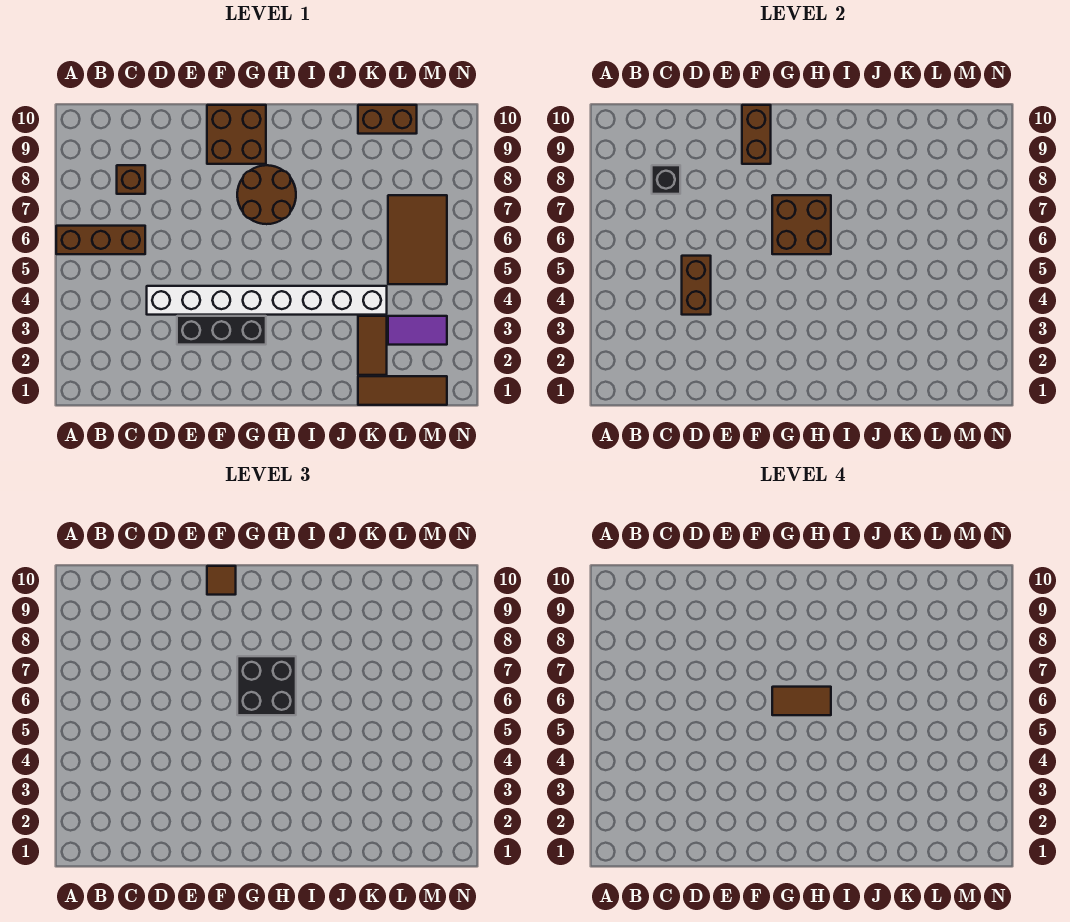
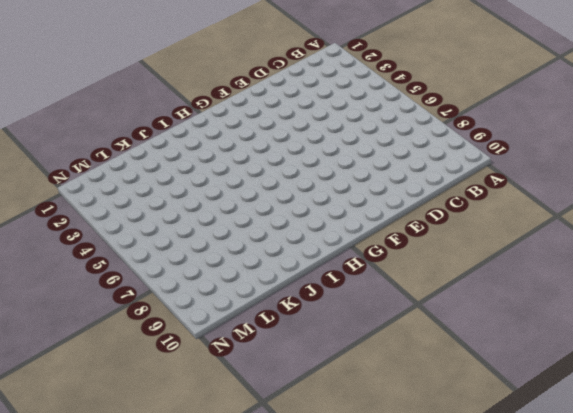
none -> brown 1x3 brick [56,226,145,254]
none -> brown 1x1 brick [117,165,145,194]
none -> white 1x8 brick [147,286,387,315]

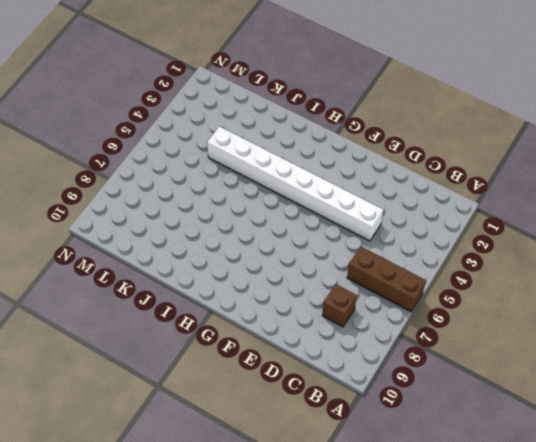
none -> black 1x3 brick [177,316,266,345]
none -> brown 2x2 brick [207,105,266,164]
none -> brown 2x2 round brick [237,165,296,224]

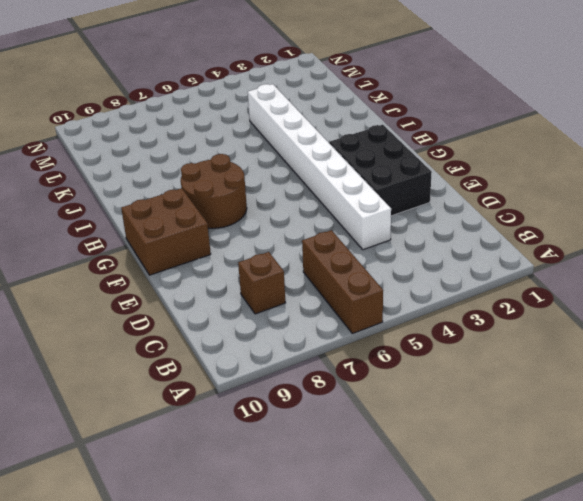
black 2x3 brick [329,125,432,216] -> black 1x3 brick [177,316,266,345]
none -> brown 1x3 tile [358,376,447,405]
none -> brown 1x2 tile [358,316,387,375]
none -> brown 1x2 brick [358,105,417,134]

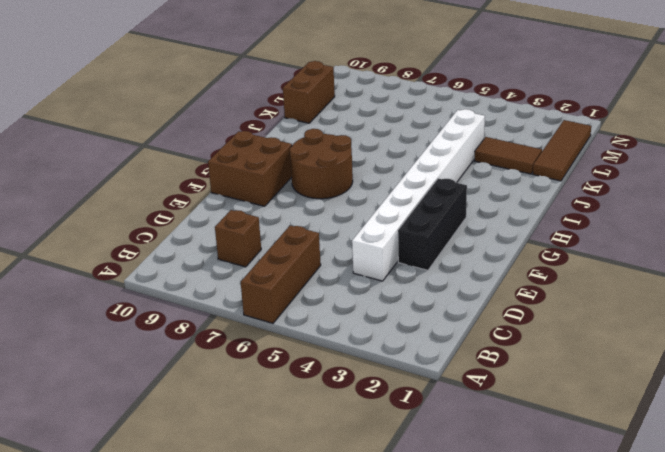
none -> purple 1x2 tile [388,316,447,345]
none -> brown 2x3 tile [388,195,447,284]
none -> black 1x1 brick [652,165,680,194]

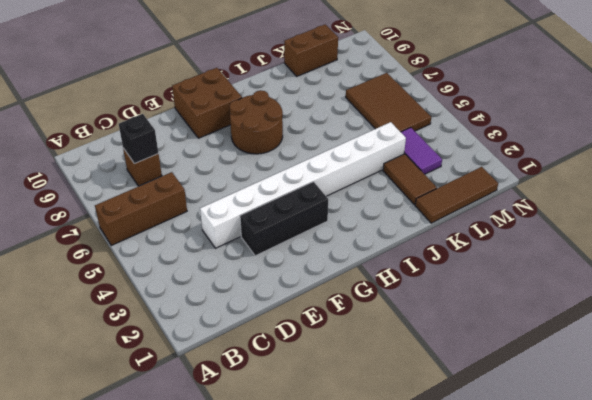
purple 1x2 tile [401,128,442,174] -> purple 1x2 tile turned to [388,316,447,345]
none -> brown 1x2 brick [682,256,711,315]
none -> brown 1x2 brick [742,105,771,164]
none -> brown 2x2 brick [772,195,831,254]

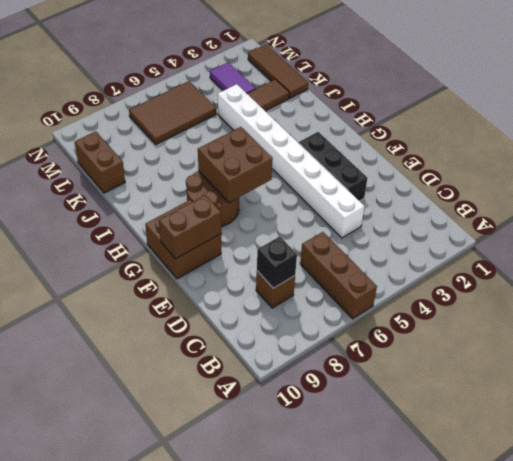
none -> brown 1x2 brick [682,256,711,315]
none -> brown 1x1 tile [207,566,236,595]
none -> black 2x2 brick [237,656,296,715]

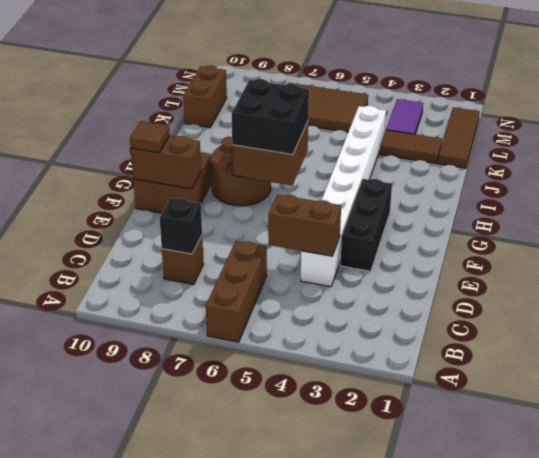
none -> brown 1x2 tile [772,687,831,715]

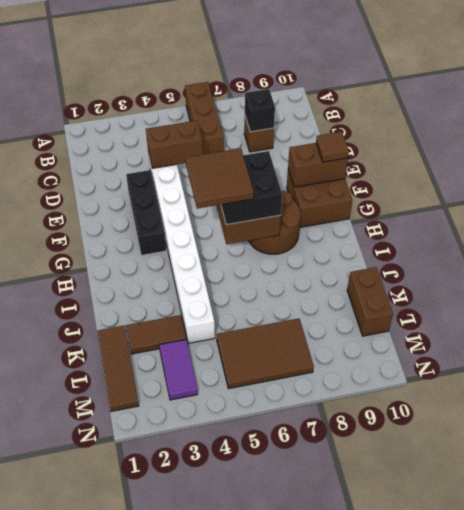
brown 2x2 tile [186,148,254,209] -> brown 1x2 tile [772,687,831,715]

